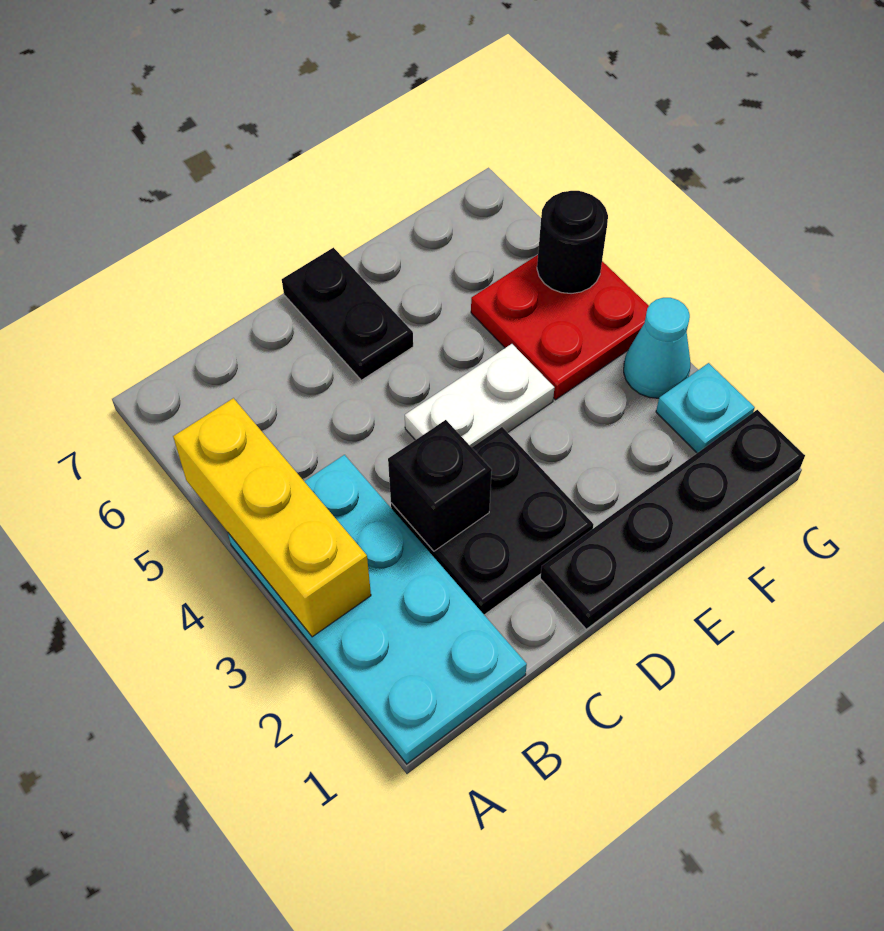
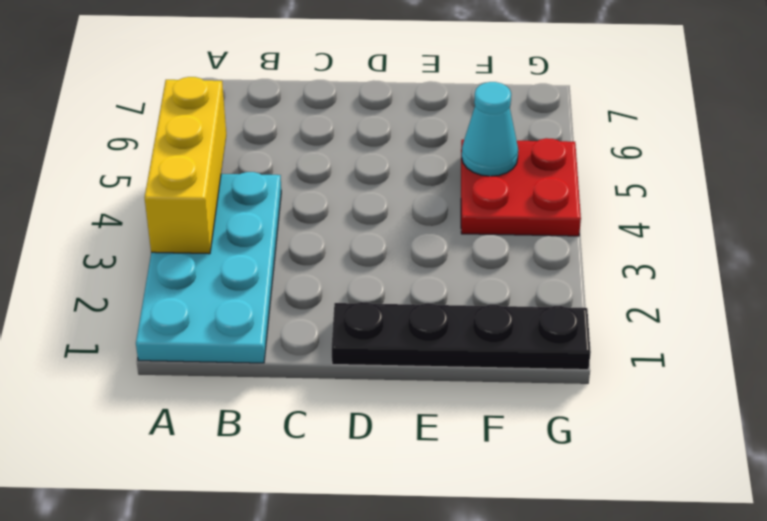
cyan 1x1 cone [462,82,518,176] -> cyan 1x1 cone moved to [624,298,690,398]
none -> black 2x2 plate [391,427,594,615]
none -> white 1x2 plate [405,344,554,447]

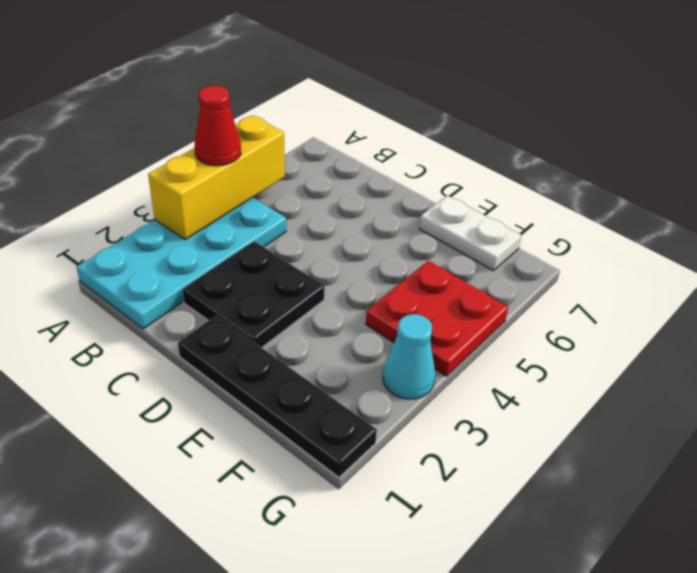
red 1x1 cone [194,86,241,166] -> none
white 1x2 plate [419,196,521,270] -> white 1x2 plate moved to [405,344,554,447]
none -> black 1x2 plate [282,248,413,380]
none -> cyan 1x1 plate [656,363,755,453]

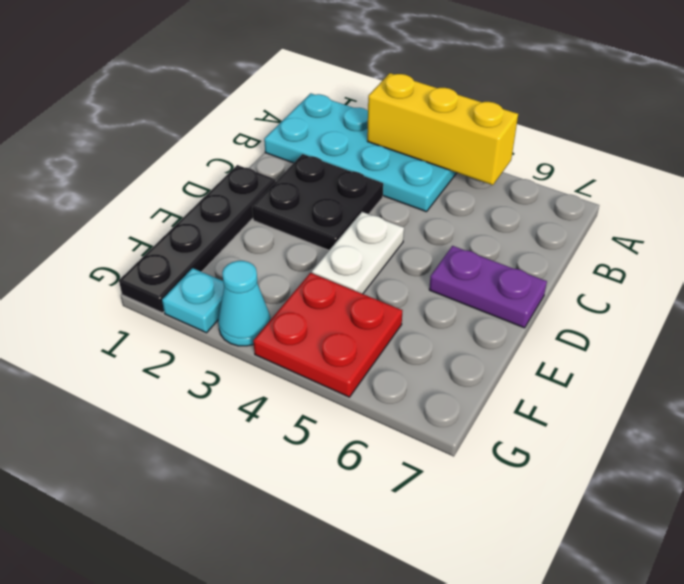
purple 1x2 plate [429,246,547,328] -> black 1x2 plate [282,248,413,380]
none -> black 1x1 brick [388,420,492,551]
none -> black 1x1 round brick [537,191,608,294]

